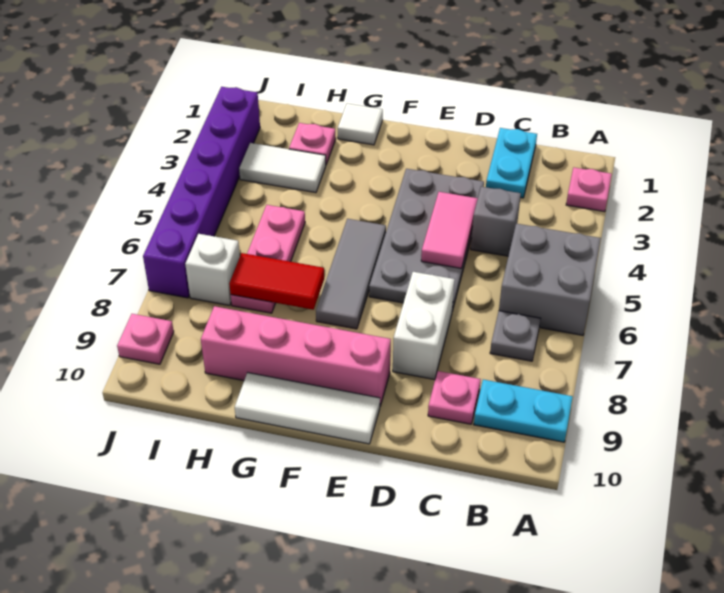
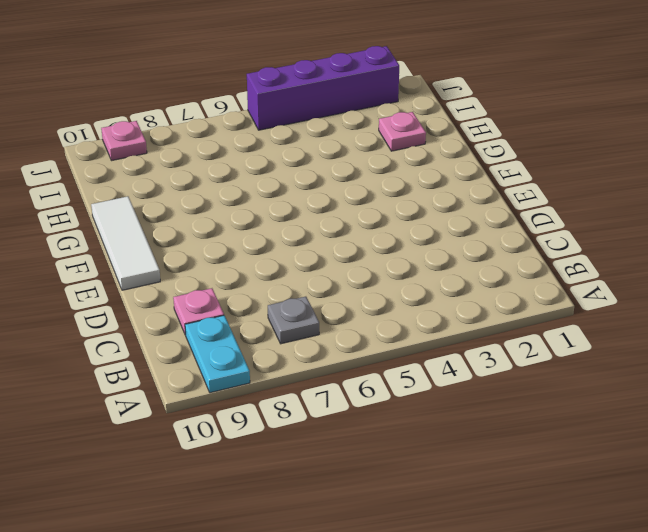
purple 1x4 brick [247,46,399,130] -> purple 1x6 brick [143,87,260,298]
none -> pink 1x1 plate [566,167,612,212]
none -> grey 2x2 brick [499,224,601,335]
none -> cyan 1x2 plate [486,128,537,198]

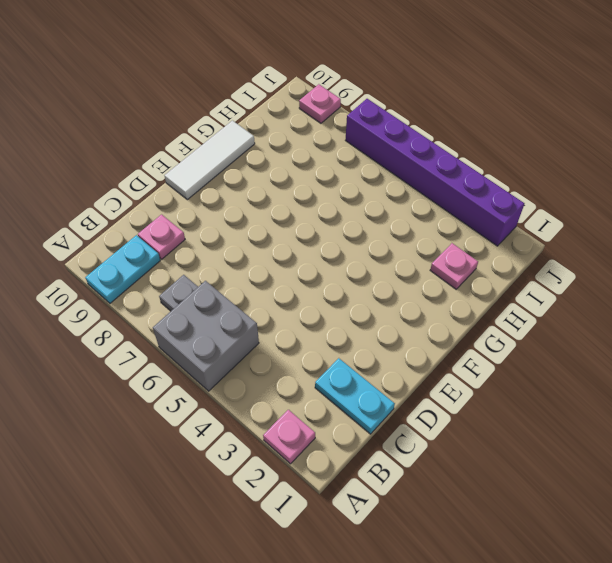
none -> grey 1x1 brick [471,187,521,256]
none -> grey 2x4 plate [369,169,484,311]
none -> white 1x2 brick [393,272,455,380]

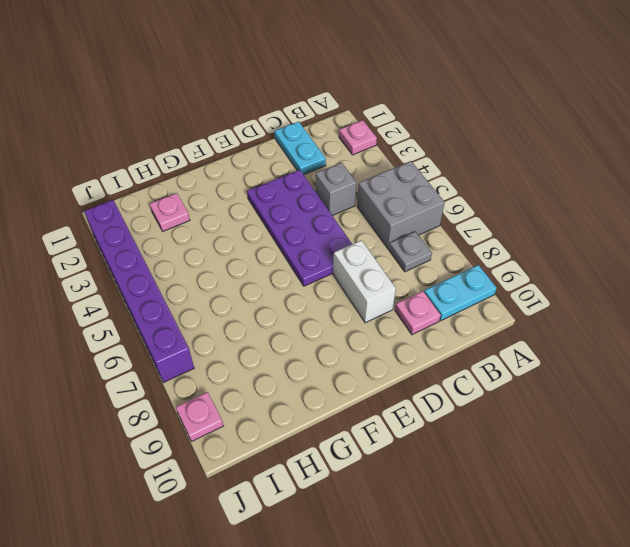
purple 2x4 plate [247,170,352,286] -> grey 2x4 plate [369,169,484,311]
none -> pink 1x4 brick [201,306,391,406]
none -> white 1x3 tile [235,373,380,444]
none -> grey 1x3 tile [316,219,386,329]

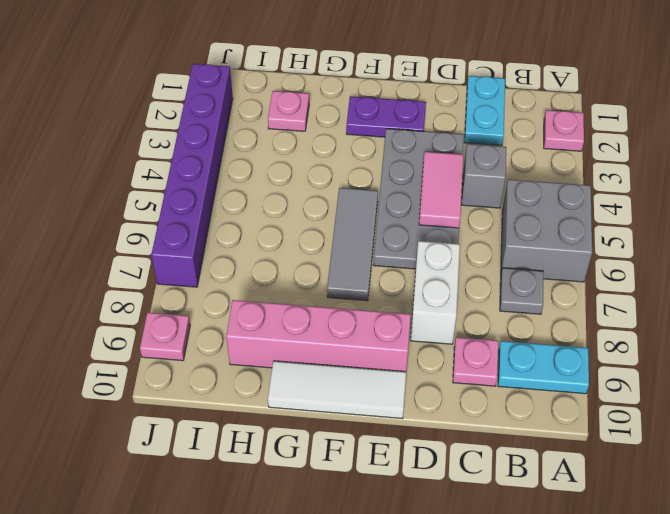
purple 1x2 plate [346,96,426,137] -> none
none -> white 1x1 tile [338,103,383,145]
none -> white 1x2 tile [239,143,326,193]
none -> pink 1x3 plate [231,205,305,313]

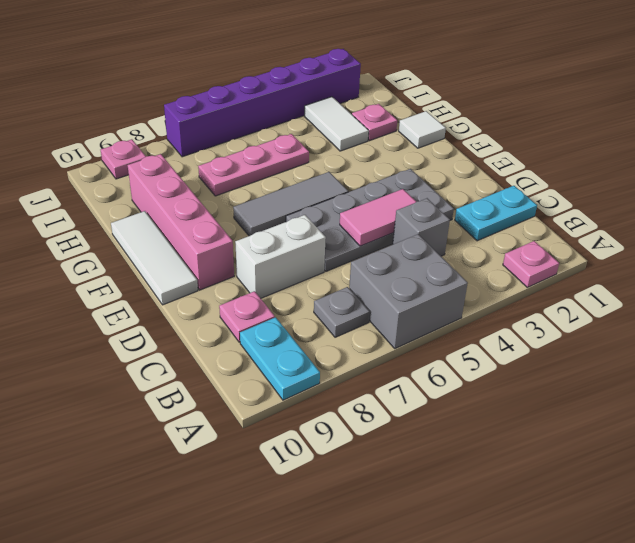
none -> white 1x1 brick [185,234,240,305]
none -> red 1x2 tile [229,253,324,310]

